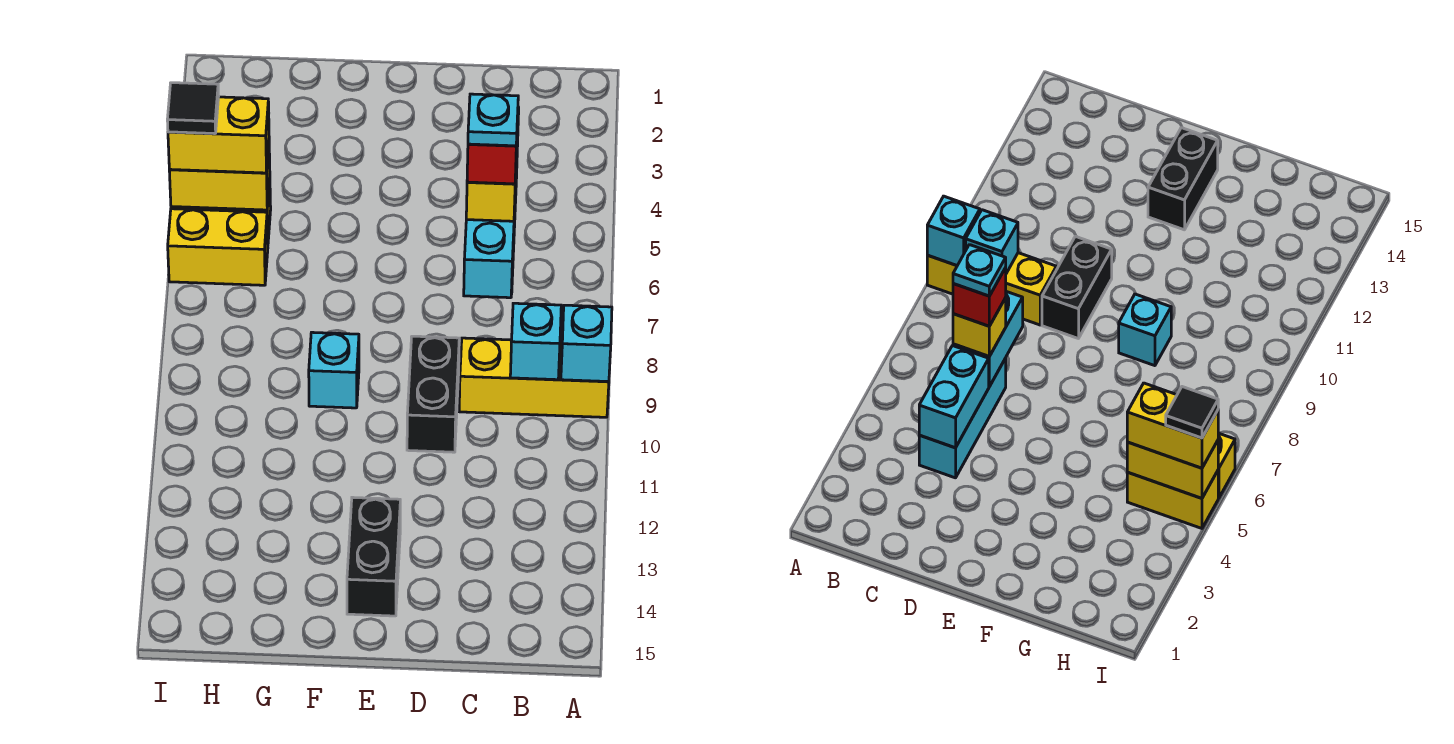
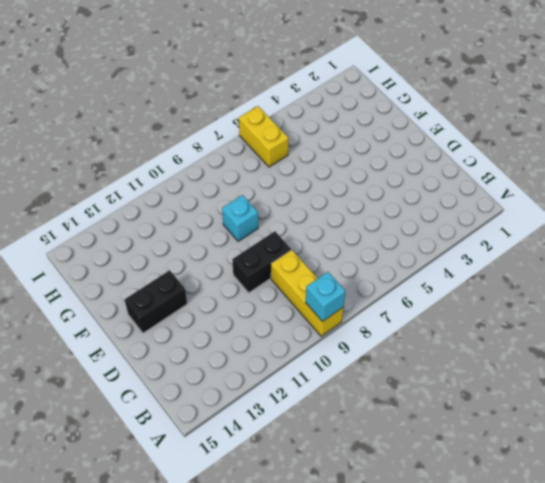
none -> cyan 1x3 brick [919,358,1006,478]
none -> yellow 1x2 brick [1127,471,1218,528]
none -> cyan 1x1 brick [510,303,561,380]

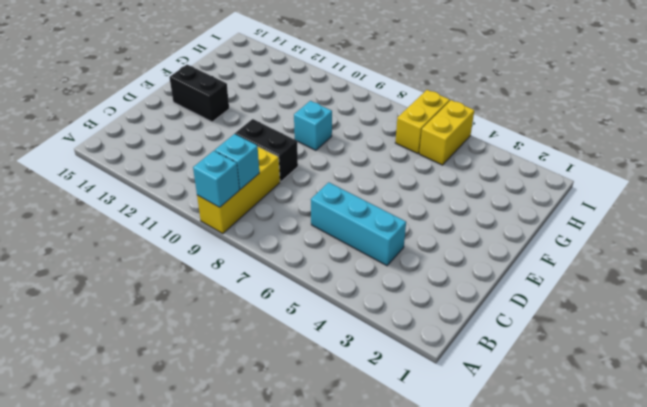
none -> cyan 1x2 brick [919,346,989,448]
none -> cyan 1x2 brick [464,210,515,298]
none -> yellow 1x2 brick [169,145,270,210]

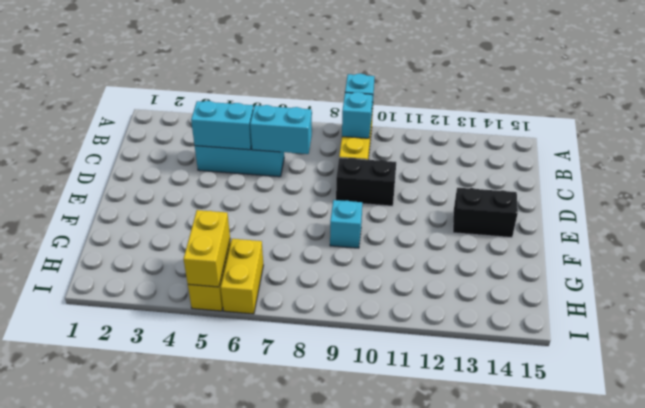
none -> yellow 1x1 brick [466,153,517,221]
none -> yellow 1x2 brick [168,97,269,173]
none -> red 1x1 brick [467,119,518,184]

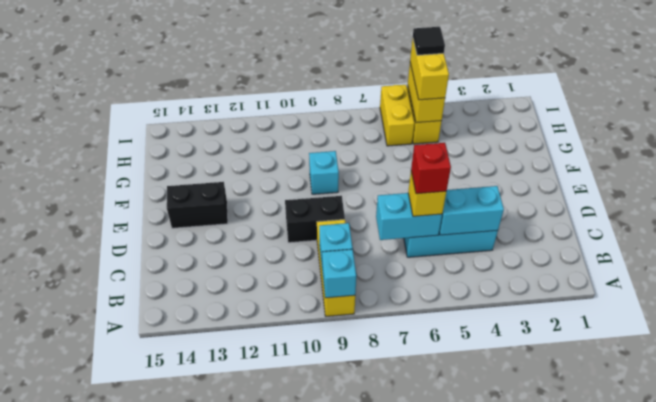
none -> cyan 1x1 plate [468,94,518,146]

